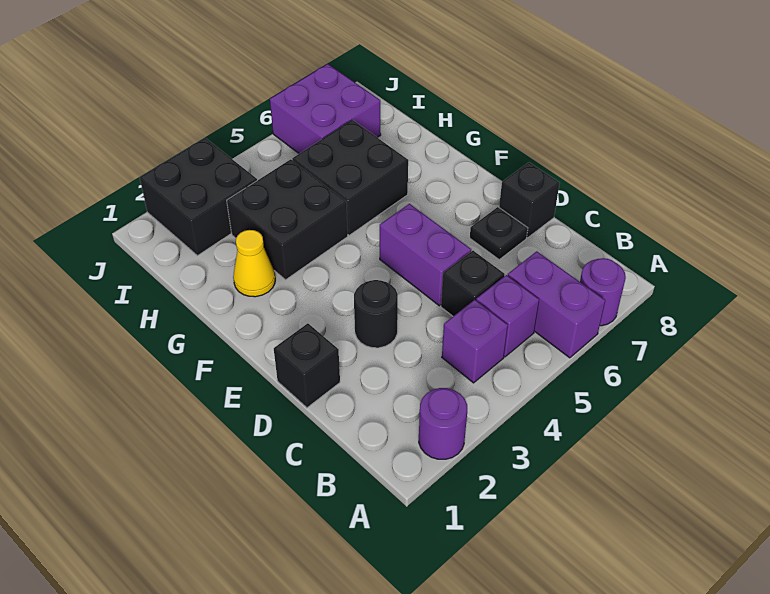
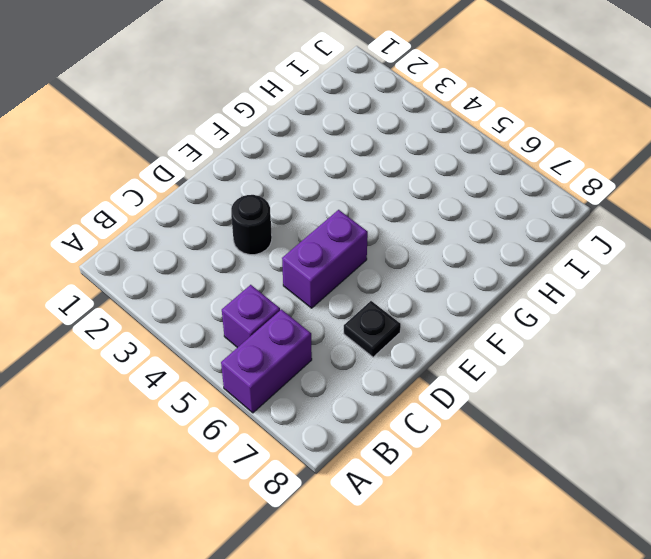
none -> purple 1x1 round brick [419,388,467,459]
none -> purple 1x1 round brick [580,258,626,326]
none -> purple 1x1 brick [442,300,508,383]

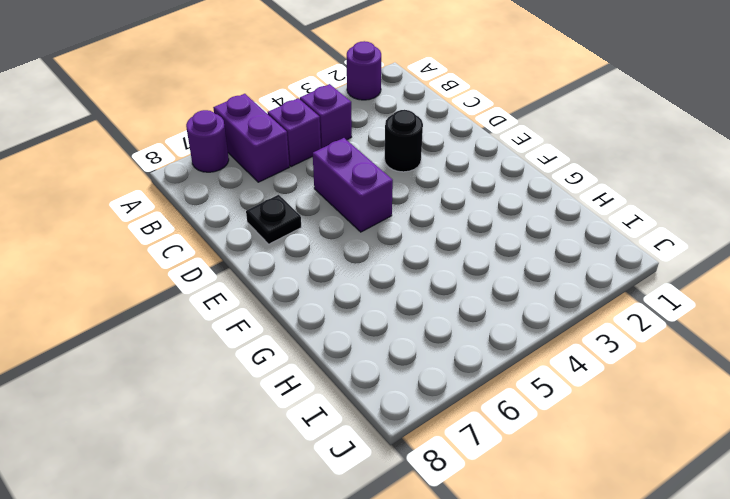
none -> black 1x1 brick [441,251,505,316]
none -> black 1x1 brick [274,323,340,408]
none -> black 1x1 brick [499,163,560,238]

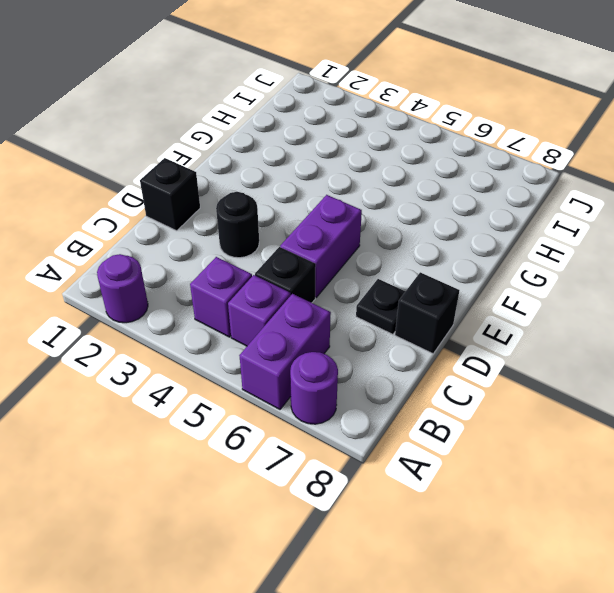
none -> yellow 1x1 cone [233,230,275,297]
none -> black 2x2 brick [227,159,348,280]
none -> black 2x2 brick [292,120,408,235]

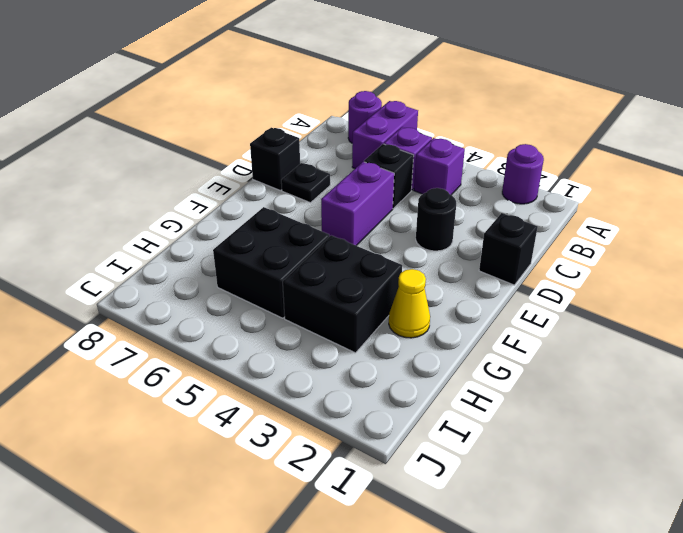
none -> black 2x2 brick [140,138,257,256]
none -> purple 2x2 brick [270,64,381,154]

